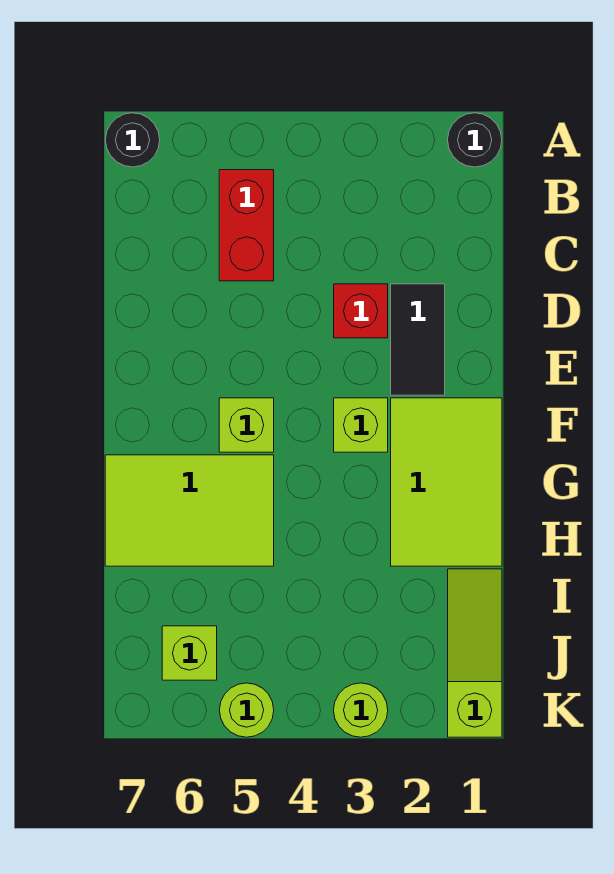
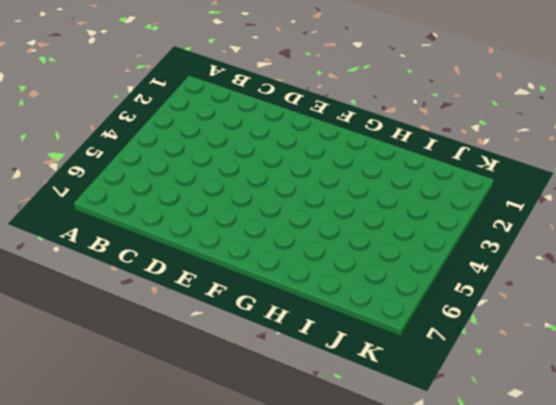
none -> black 1x1 round brick [448,113,502,167]
none -> black 1x1 round brick [105,113,160,167]
none -> red 1x2 brick [219,170,274,281]

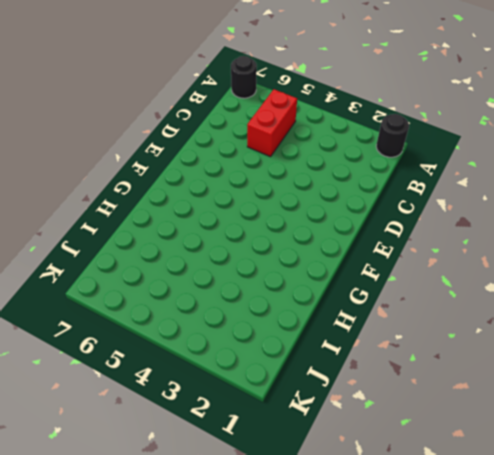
none -> black 1x2 tile [391,284,445,395]
none -> red 1x1 brick [334,284,388,338]
none -> lime 2x3 tile [391,398,502,566]

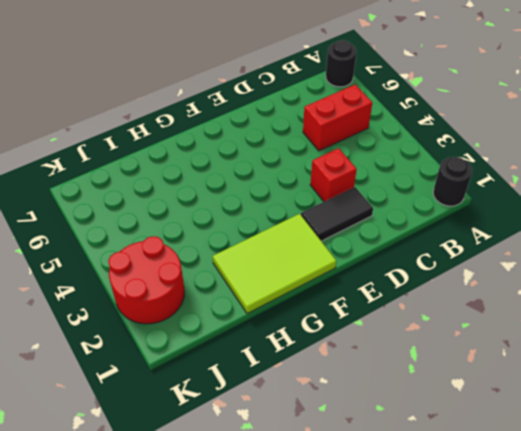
red 2x2 round brick [108,236,185,324] -> lime 1x1 round brick [334,683,388,737]
none -> lime 1x1 brick [334,398,388,452]
none -> lime 1x1 brick [219,398,274,452]
none -> lime 2x3 tile [105,455,274,566]

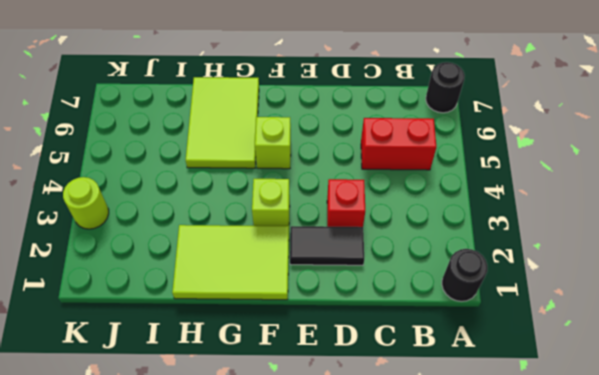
none -> lime 1x3 slope [448,569,502,737]
none -> lime 1x1 brick [162,626,217,680]
none -> lime 1x1 round brick [220,683,274,737]

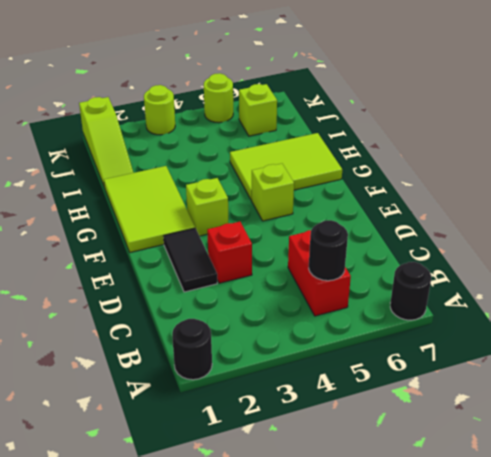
black 1x1 round brick [309,220,348,281] -> none

